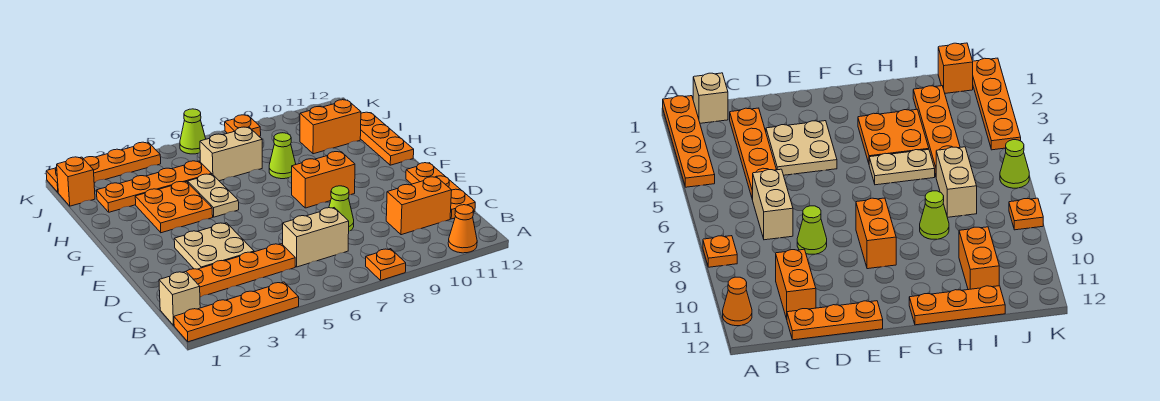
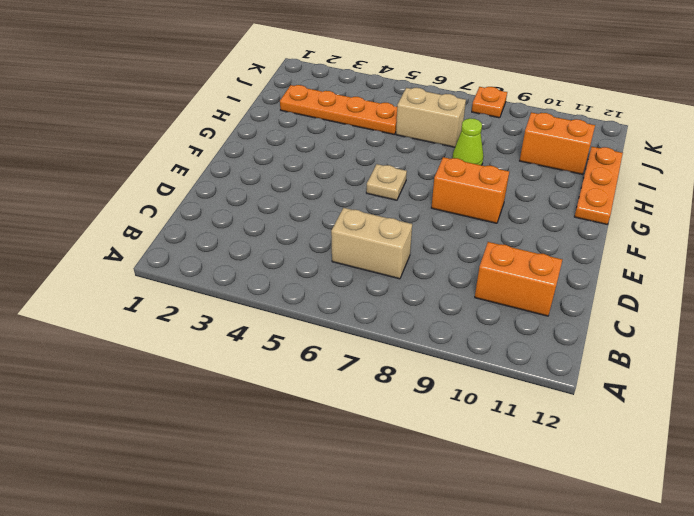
tan 1x1 plate [366,164,407,200] -> none
none -> orange 1x4 plate [174,282,299,342]
none -> orange 1x1 plate [366,249,406,281]
none -> orange 1x1 cone [448,205,477,253]

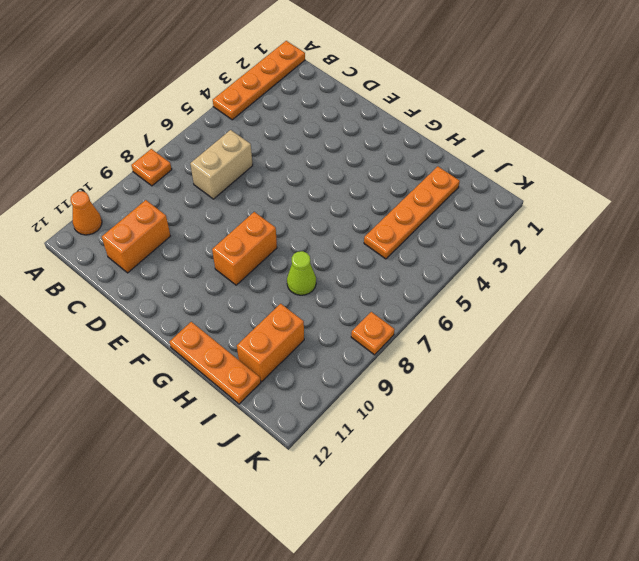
none -> tan 1x1 brick [159,272,200,325]
none -> orange 1x4 plate [186,244,295,297]
none -> orange 1x3 plate [406,163,475,219]

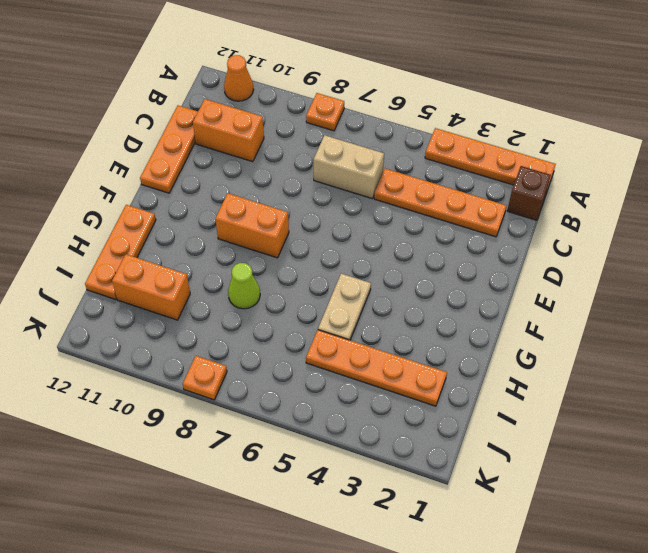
brown 1x1 brick [507,166,551,220] -> tan 1x1 brick [159,272,200,325]
none -> tan 2x2 plate [174,223,254,269]
none -> lime 1x1 cone [329,186,354,231]
none -> orange 2x2 plate [135,182,213,233]

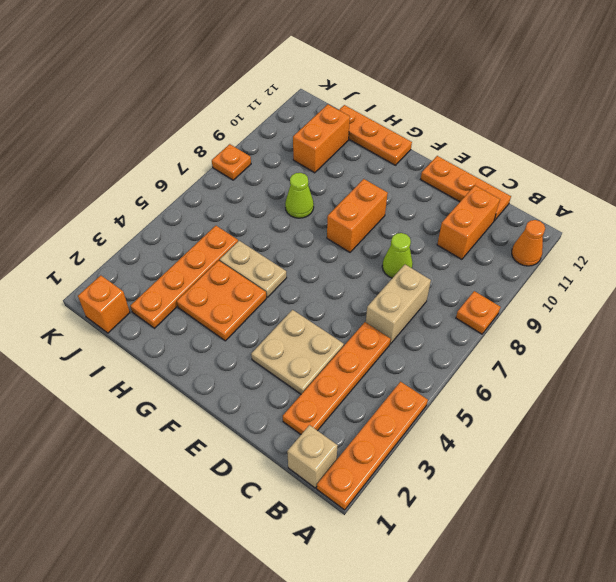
none -> tan 1x2 brick [200,127,262,181]
none -> orange 1x4 plate [46,142,161,192]
none -> lime 1x1 cone [180,109,206,154]

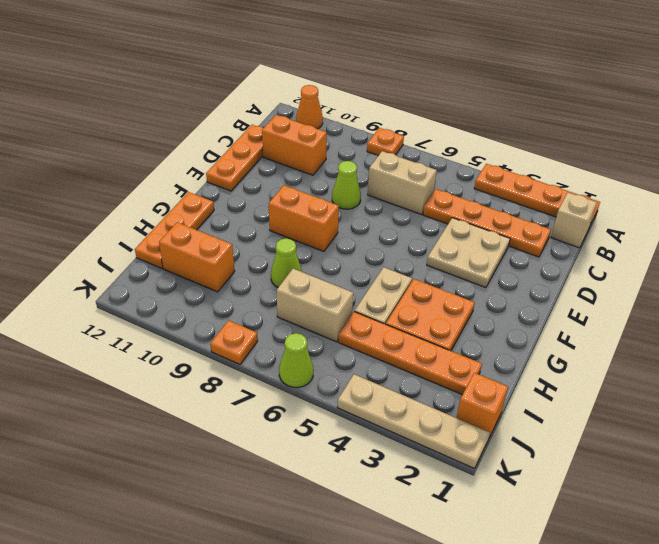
tan 1x4 plate [337,374,490,469] -> orange 1x4 plate [46,142,161,192]

